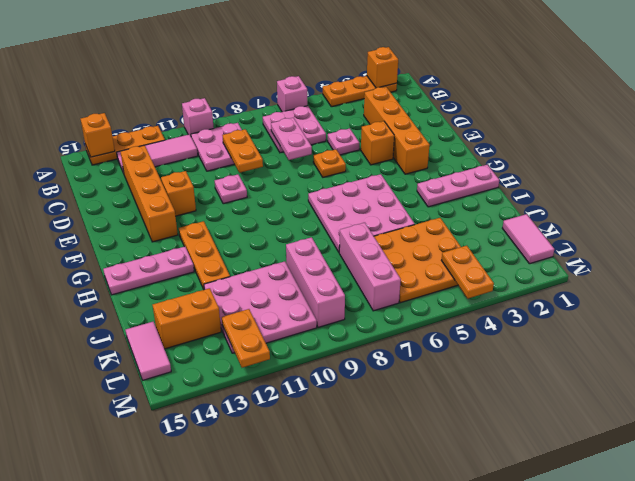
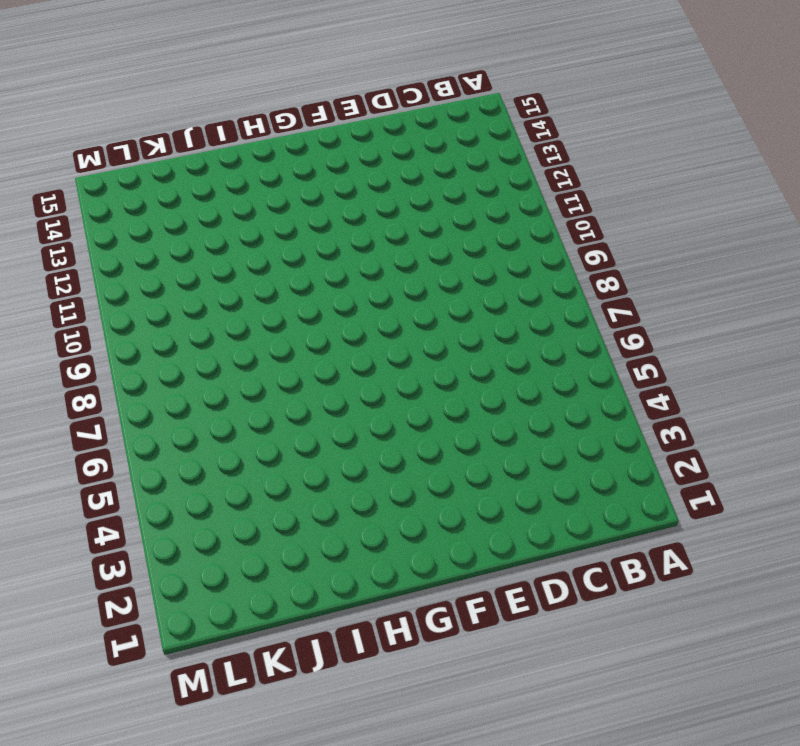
none -> orange 1x3 plate [323,76,397,107]
none -> pink 1x1 brick [277,76,307,112]
none -> pink 1x1 brick [182,98,214,136]
none -> orange 1x3 plate [85,126,165,165]

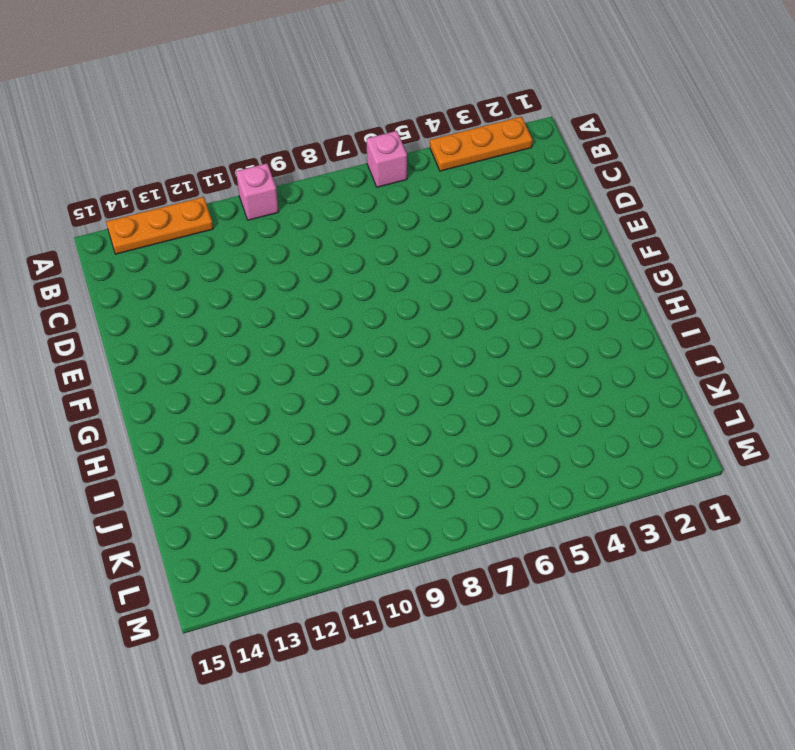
none -> pink 2x2 plate [263,106,326,153]
none -> pink 2x2 plate [191,123,242,171]
none -> pink 1x3 tile [116,134,198,173]
none -> orange 1x4 brick [364,87,430,174]

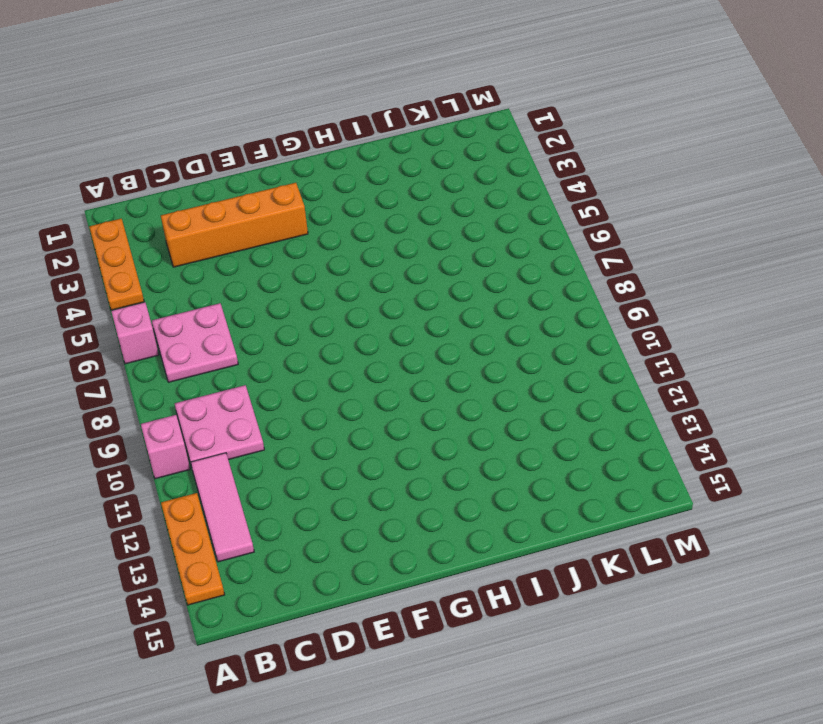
none -> orange 1x4 brick [121,145,178,242]
none -> pink 1x1 plate [328,128,359,155]
none -> orange 1x1 brick [361,121,394,165]
none -> orange 1x1 plate [313,149,346,177]

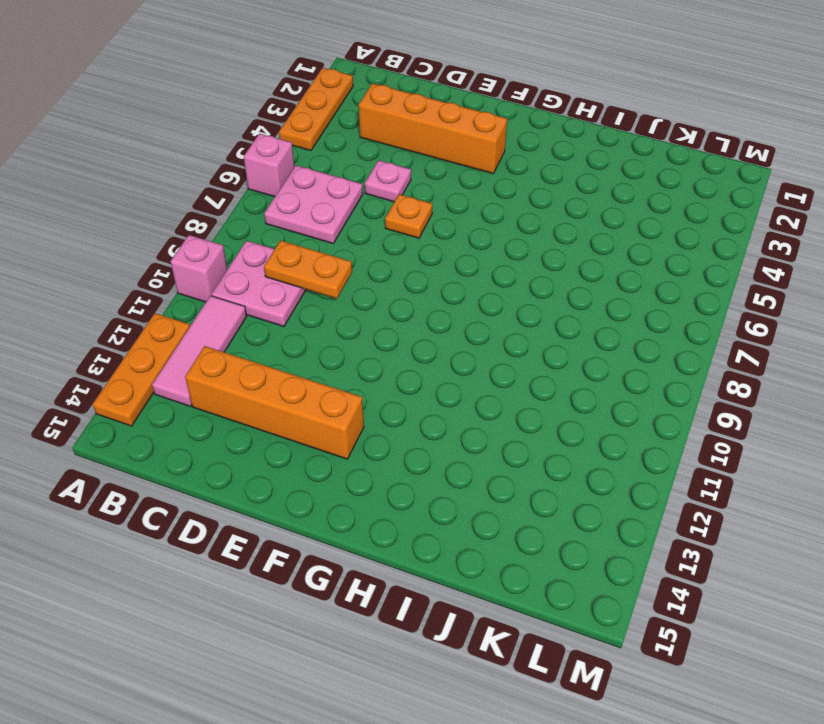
none -> orange 1x1 brick [361,121,394,165]
none -> pink 1x1 plate [215,174,247,204]
none -> orange 1x1 brick [161,171,196,216]
none -> pink 3x3 plate [308,174,415,252]

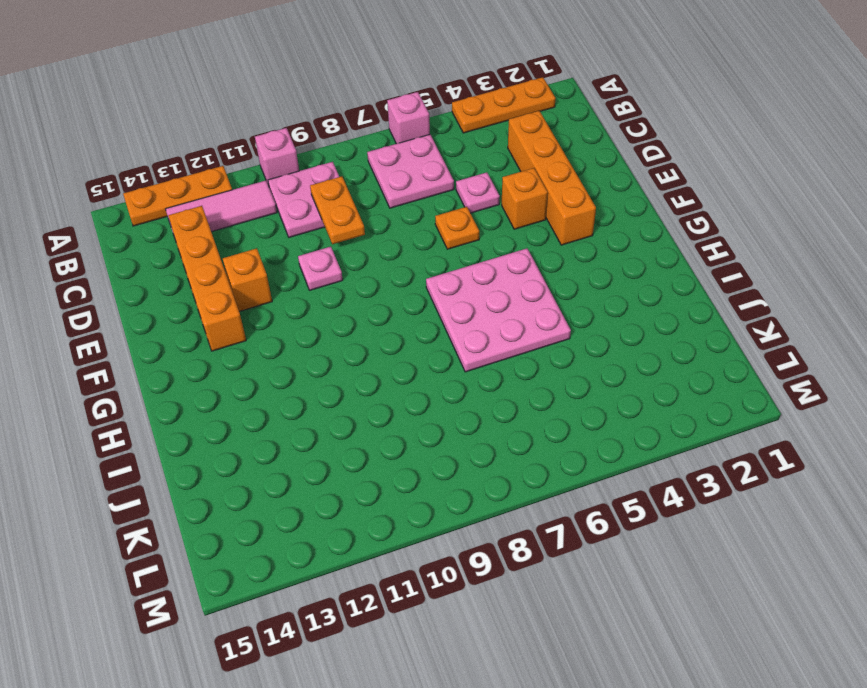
none -> orange 1x3 plate [179,221,230,289]
none -> pink 1x3 plate [417,165,499,207]
none -> pink 1x3 plate [103,247,194,295]
none -> orange 3x3 plate [374,218,461,303]

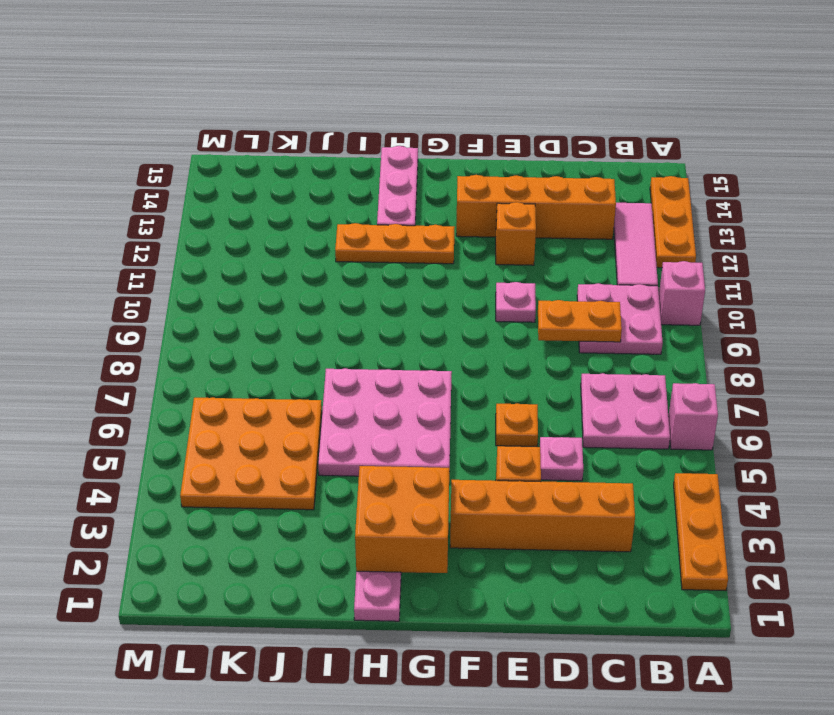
orange 2x2 brick [355,466,449,573] -> none
none -> pink 1x3 brick [339,223,401,311]
none -> pink 1x3 brick [286,237,345,327]
none -> pink 3x3 plate [204,261,317,353]
none -> pink 1x2 tile [502,214,554,264]

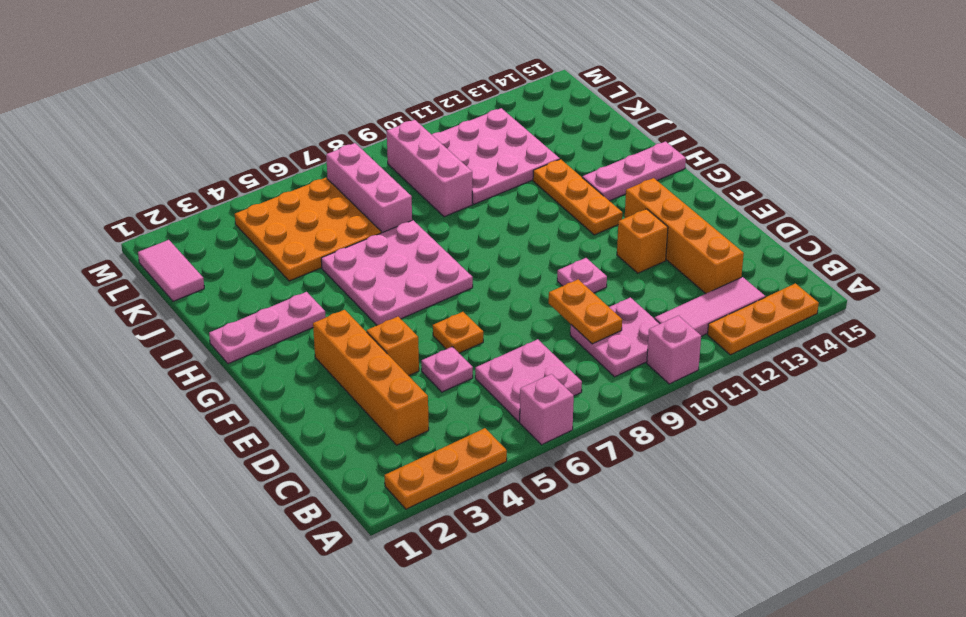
none -> orange 1x2 brick [153,288,221,349]
none -> pink 1x2 tile [126,322,171,380]
none -> orange 1x1 brick [367,47,398,88]
none -> orange 1x1 brick [81,113,115,157]

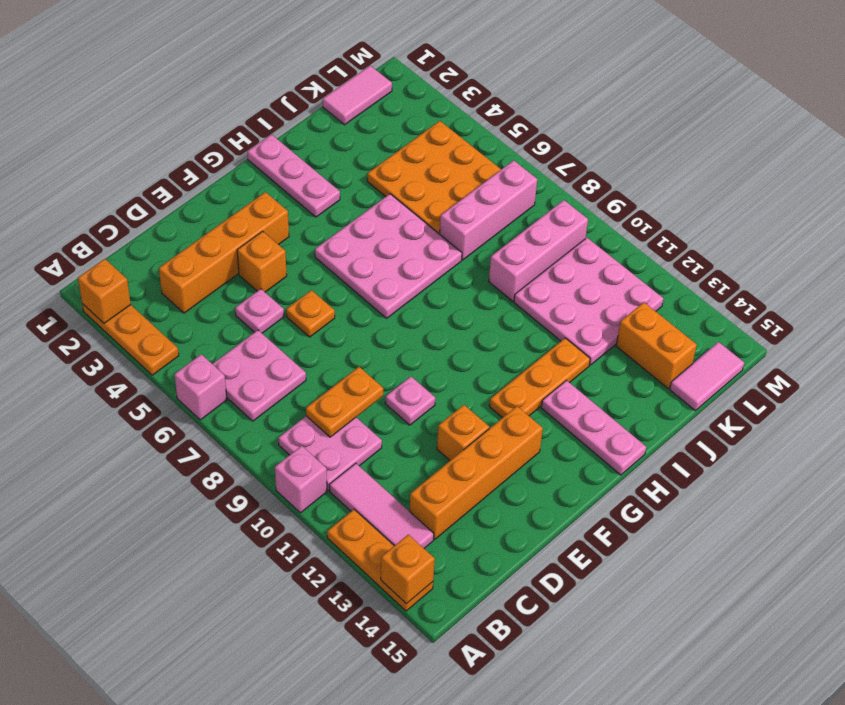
none -> pink 1x2 plate [271,118,312,160]
none -> orange 1x2 plate [441,246,494,299]
none -> orange 1x2 plate [222,309,270,368]

